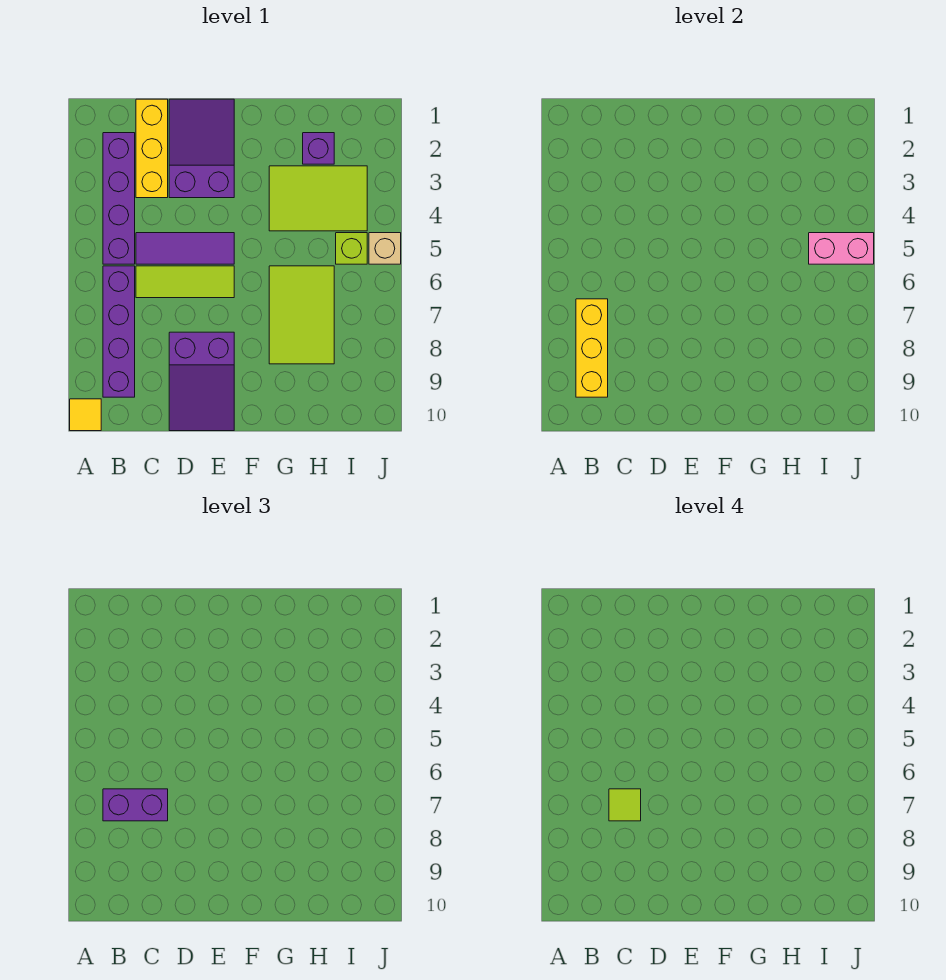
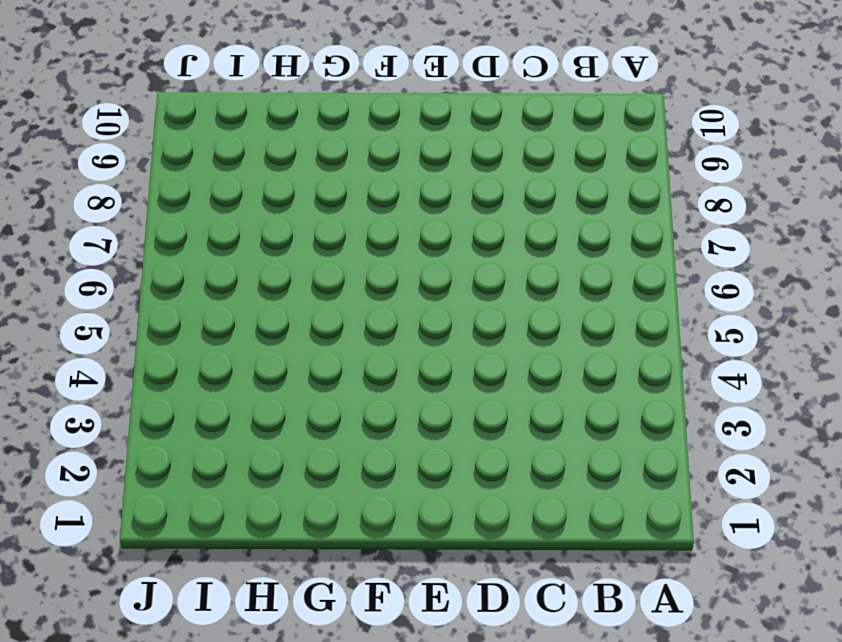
none -> yellow 1x1 tile [70,399,101,431]
none -> purple 1x4 brick [103,133,135,264]
none -> purple 1x4 brick [103,266,135,397]

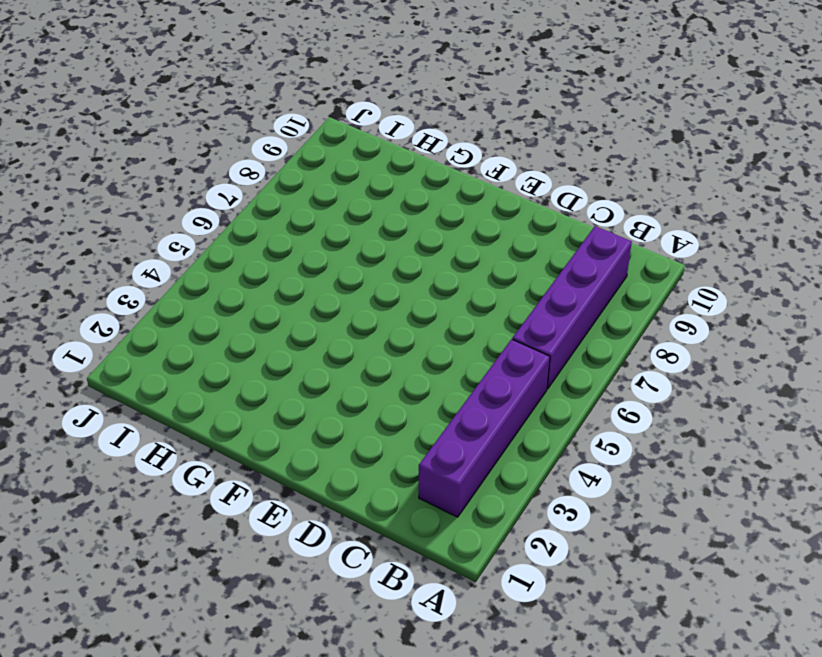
none -> yellow 1x1 tile [70,399,101,431]
none -> yellow 1x3 brick [136,99,168,198]
none -> purple 1x3 tile [136,233,234,264]

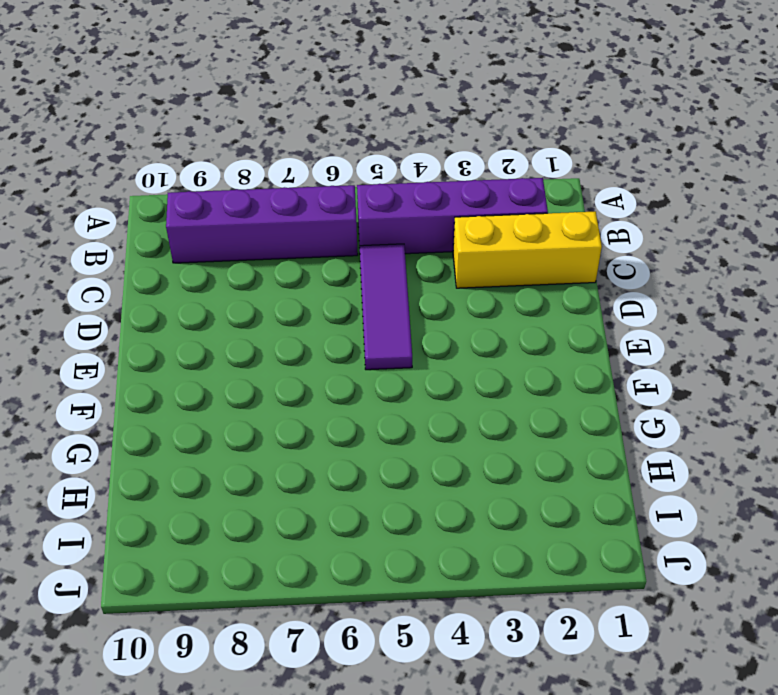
none -> yellow 1x1 tile [70,399,101,431]
none -> lime 1x3 tile [136,266,234,298]
none -> purple 2x3 slope [169,99,234,198]

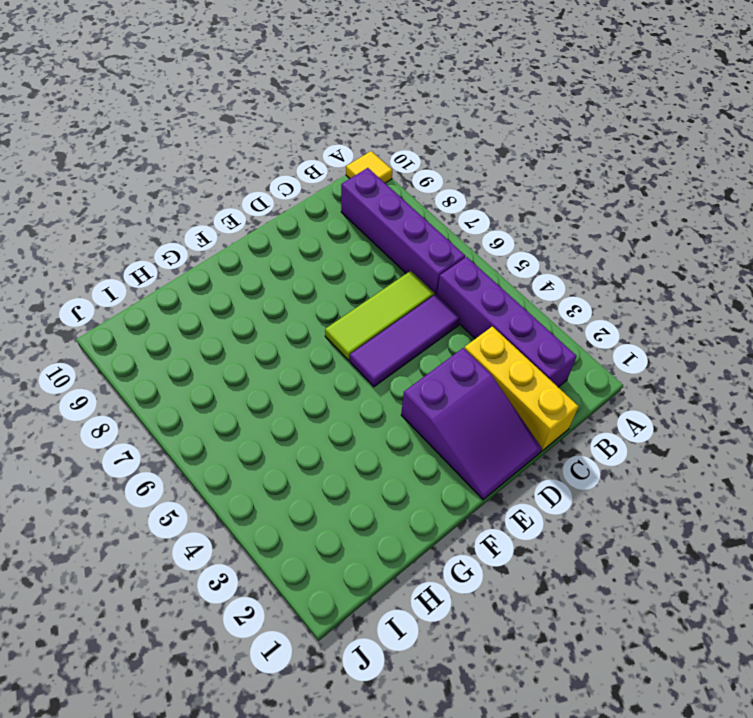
none -> purple 2x3 slope [169,332,234,431]
none -> lime 2x3 tile [269,166,367,231]
none -> lime 2x3 tile [269,266,334,364]

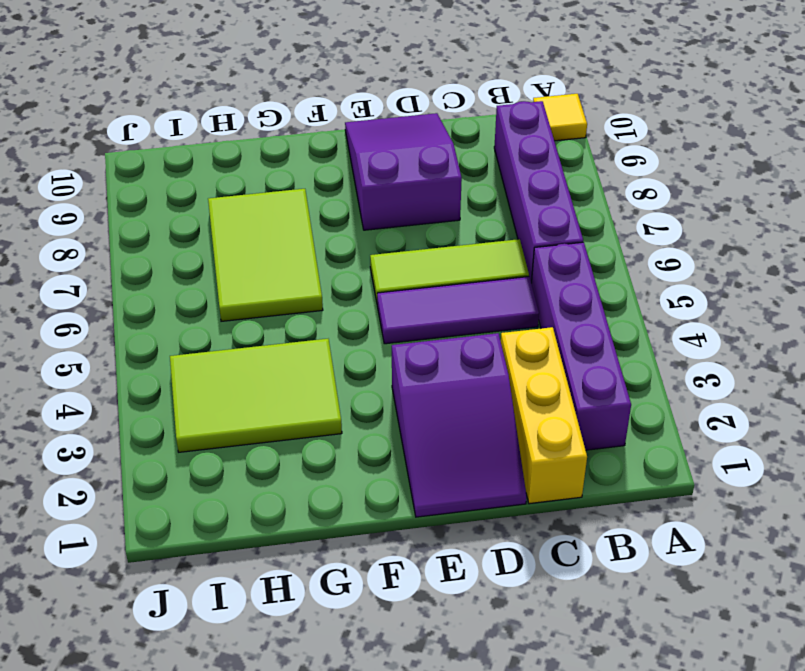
none -> purple 1x1 brick [303,133,334,164]
none -> lime 1x1 brick [336,233,367,264]
none -> tan 1x1 brick [369,233,401,264]

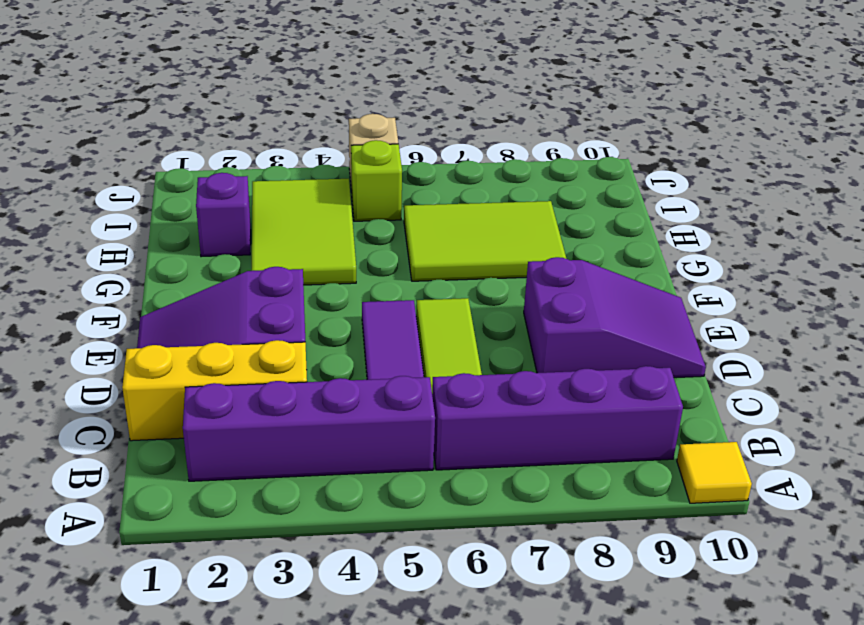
none -> yellow 1x3 brick [576,299,608,397]
none -> pink 1x2 brick [809,233,874,264]
none -> purple 1x2 brick [103,789,168,821]

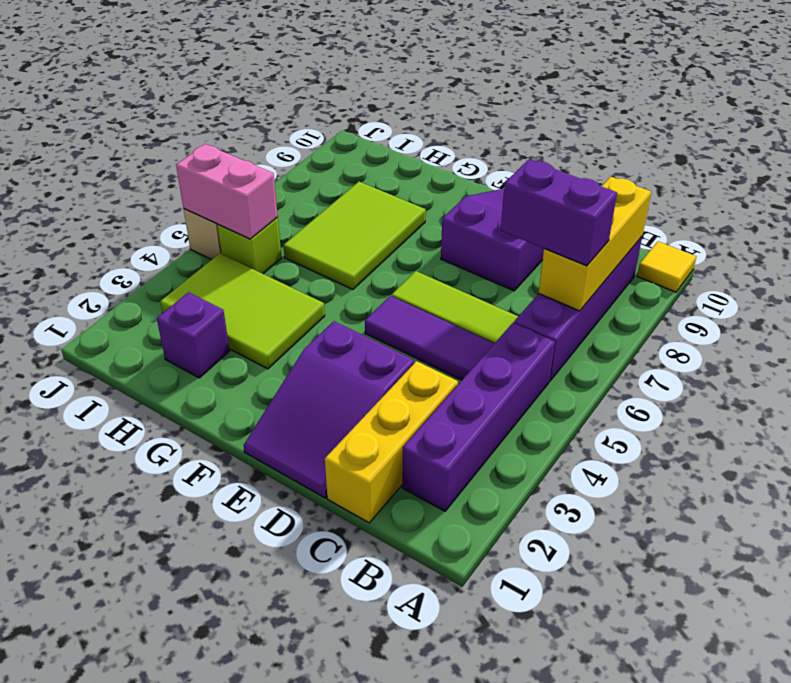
none -> lime 1x1 tile [609,789,641,821]

